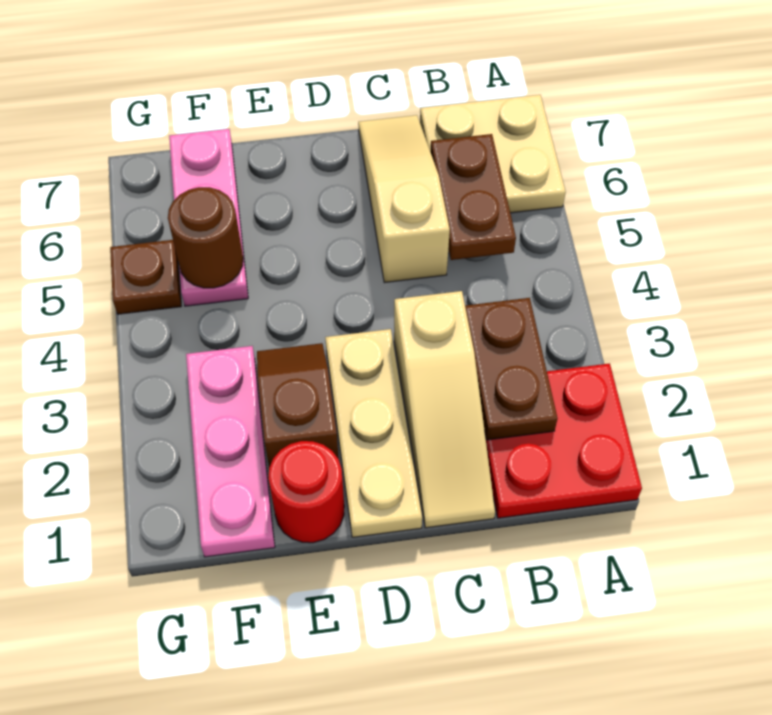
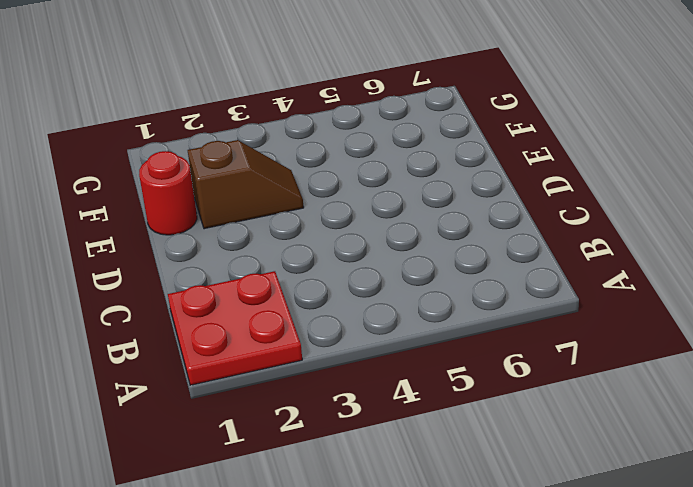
none -> tan 2x2 plate [420,95,566,213]
none -> tan 1x3 slope [394,291,495,528]
none -> tan 1x3 slope [358,115,450,283]

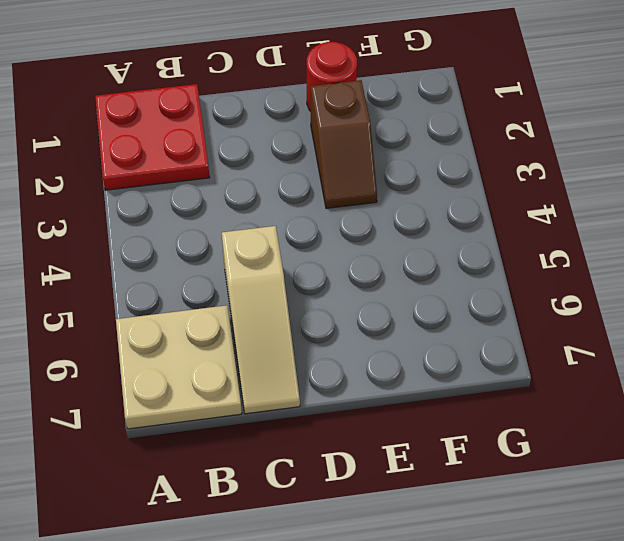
none -> tan 1x3 slope [394,291,495,528]
none -> tan 1x3 plate [325,329,422,537]
none -> pink 1x3 plate [186,346,275,557]

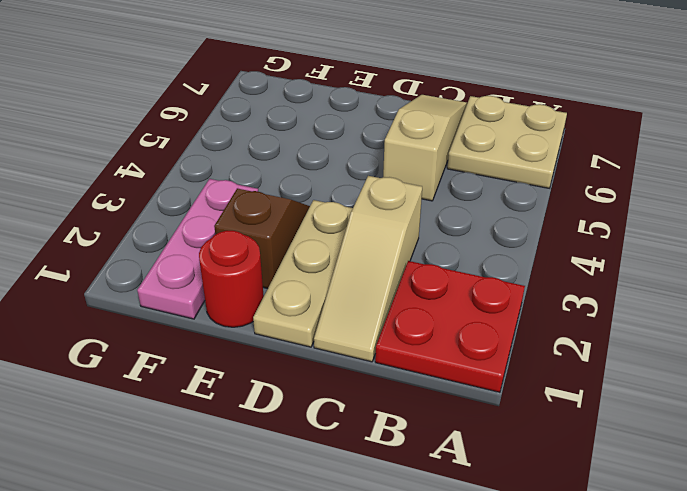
none -> pink 1x3 plate [169,129,248,306]
none -> brown 1x1 plate [110,240,181,314]
none -> brown 1x2 plate [465,298,558,440]

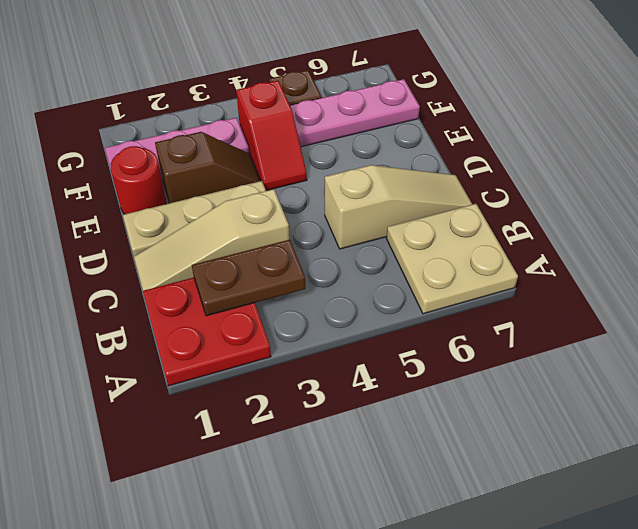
red 1x2 slope [236,81,307,190] -> none
none -> brown 1x2 plate [430,134,516,260]
none -> brown 1x1 round brick [168,187,243,288]

